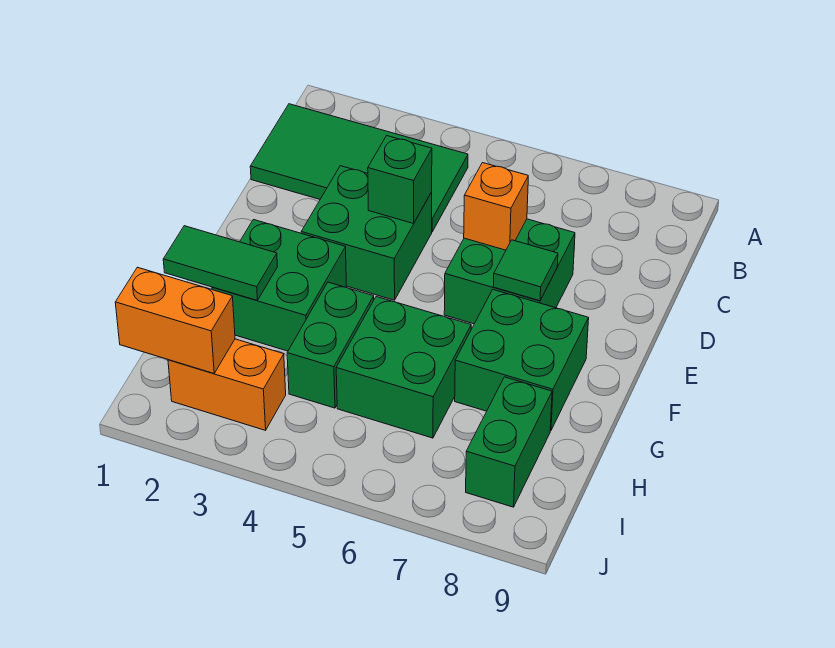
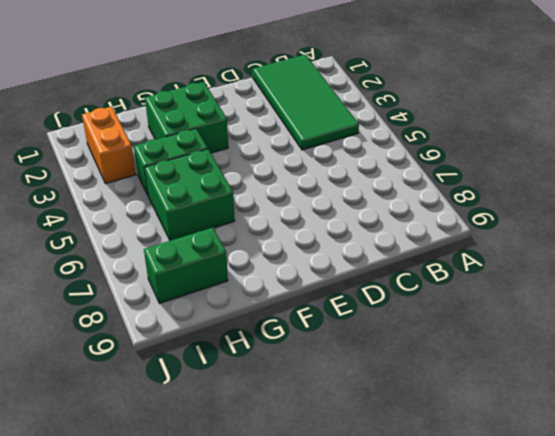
none -> green 2x2 brick [301,166,432,300]
none -> green 2x2 brick [444,219,575,324]
none -> green 2x2 brick [455,290,589,431]

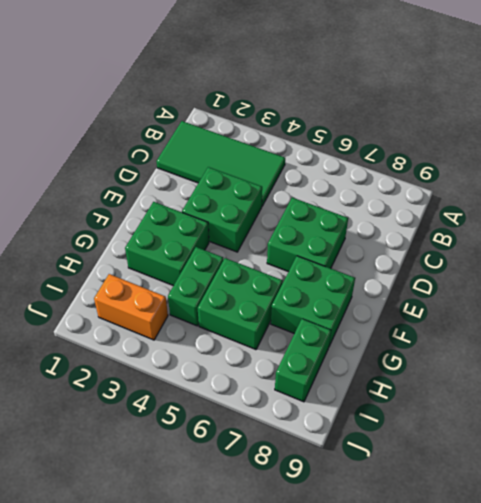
none -> green 1x1 brick [368,136,432,224]
none -> orange 1x1 brick [464,163,528,250]
none -> green 1x1 tile [493,240,558,301]

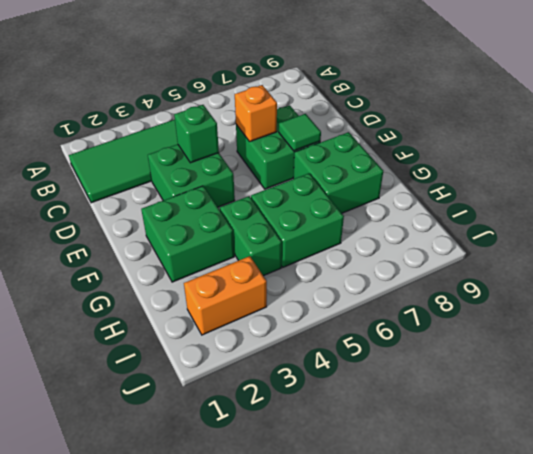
none -> green 1x2 brick [466,377,552,507]
none -> green 1x2 tile [163,226,277,300]
none -> orange 1x2 brick [115,267,235,373]

